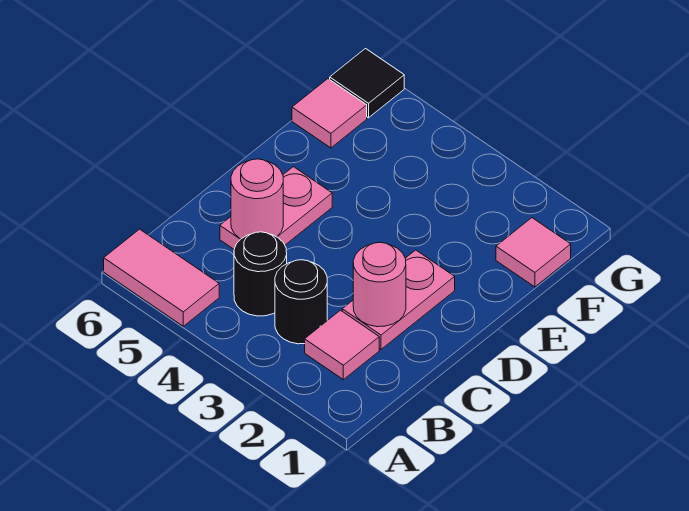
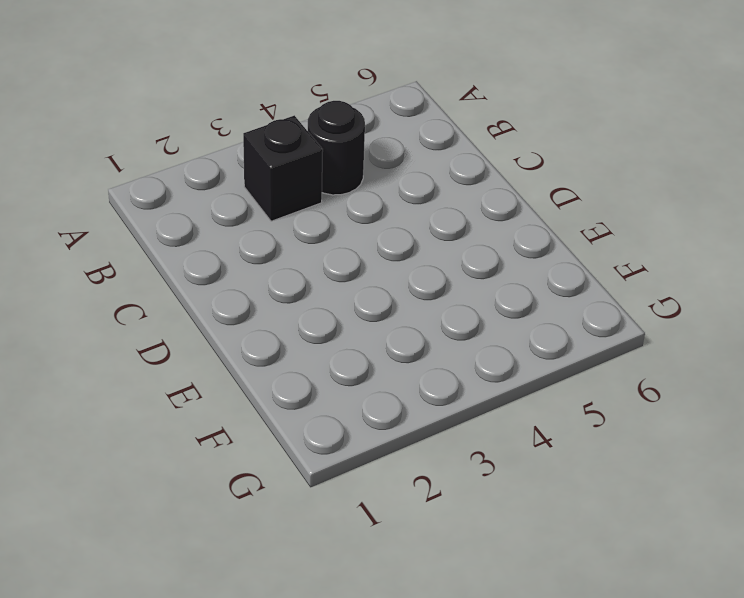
black 1x1 brick [243,115,323,221] -> black 1x1 round brick [275,260,327,344]
none -> pink 1x2 tile [104,229,219,326]
none -> pink 1x1 tile [305,310,379,380]

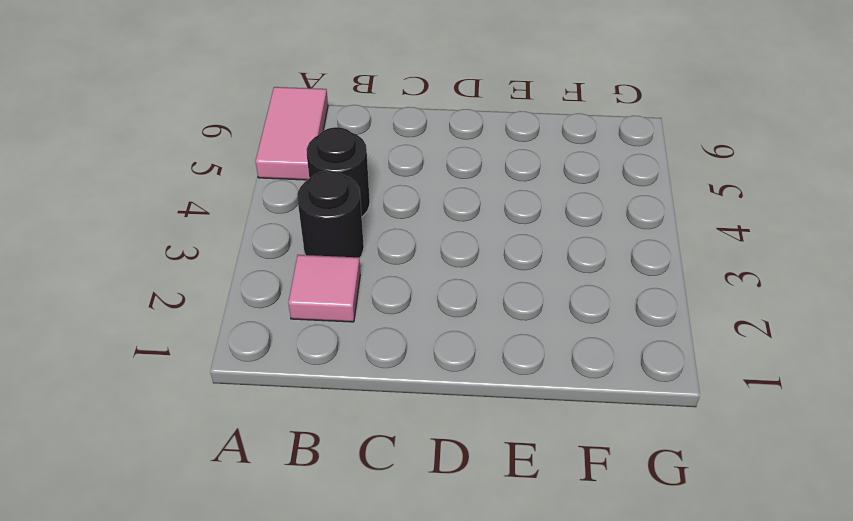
none -> pink 1x2 plate [342,250,455,349]
none -> pink 1x2 plate [220,167,332,249]

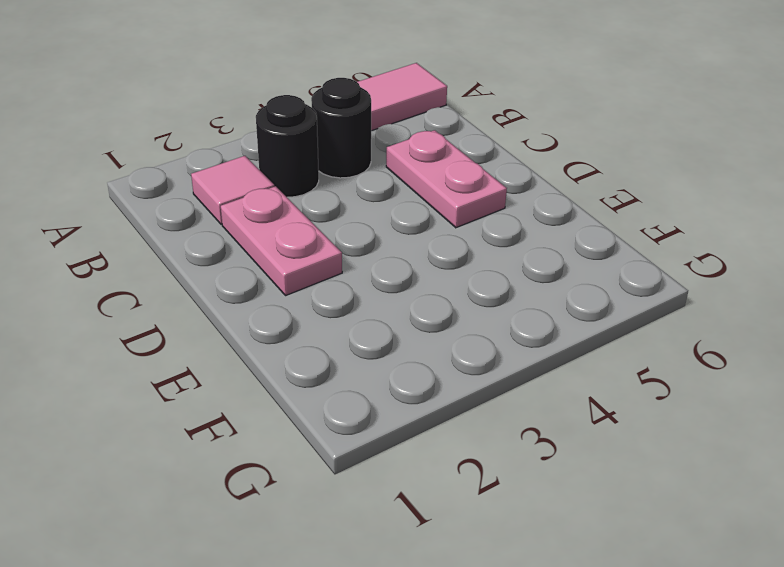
none -> pink 1x1 tile [496,218,571,287]
none -> pink 1x1 tile [292,79,367,148]

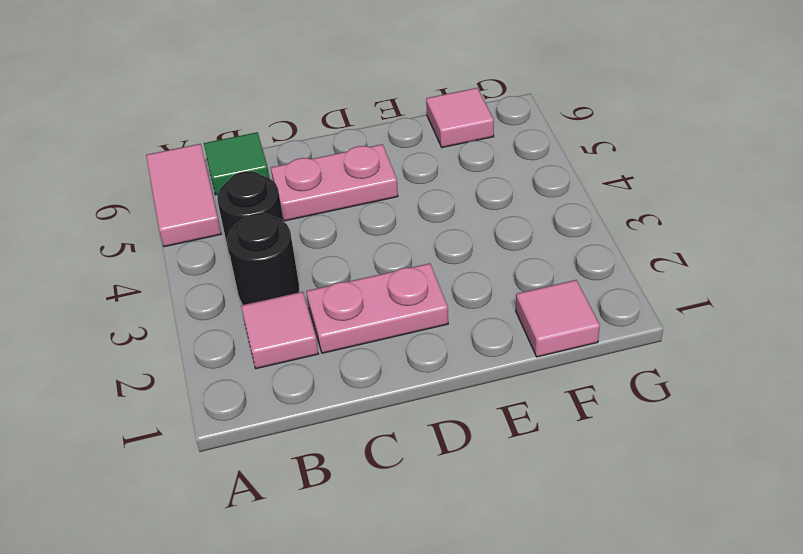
green 1x1 tile [204,132,269,195] -> none
none -> black 1x1 tile [330,49,404,118]
none -> pink 1x1 round brick [353,242,406,327]

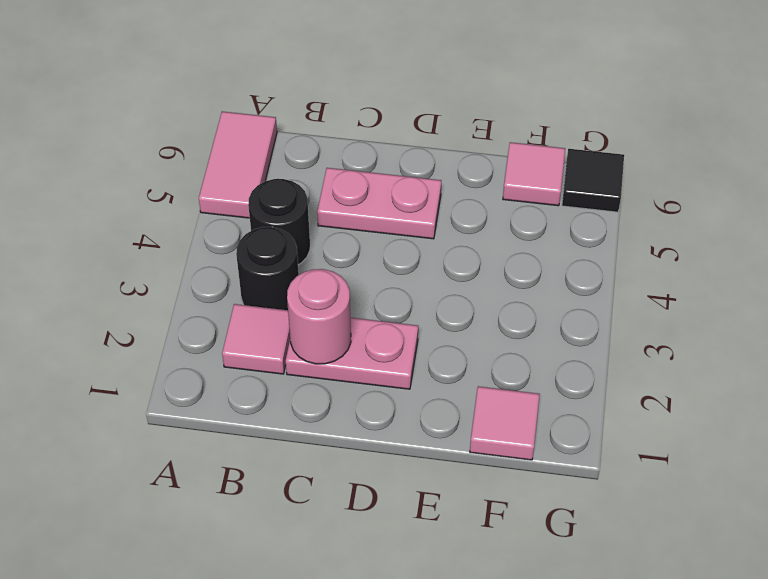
none -> pink 1x1 round brick [231,159,283,239]

